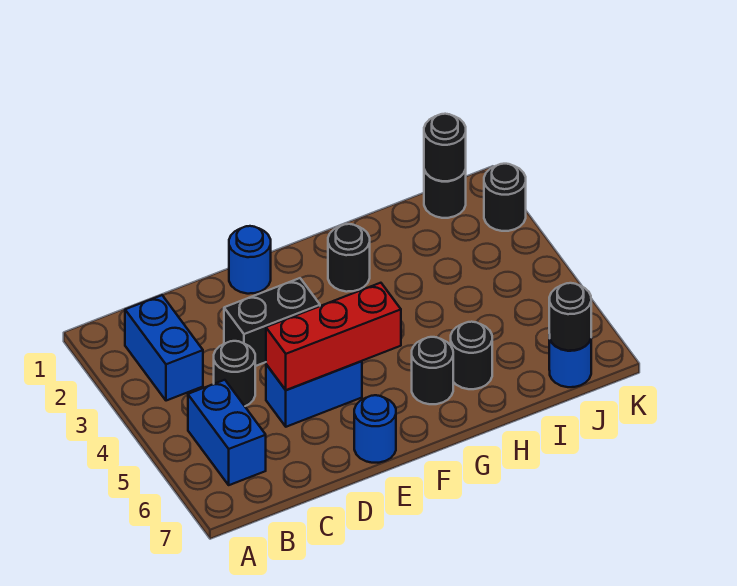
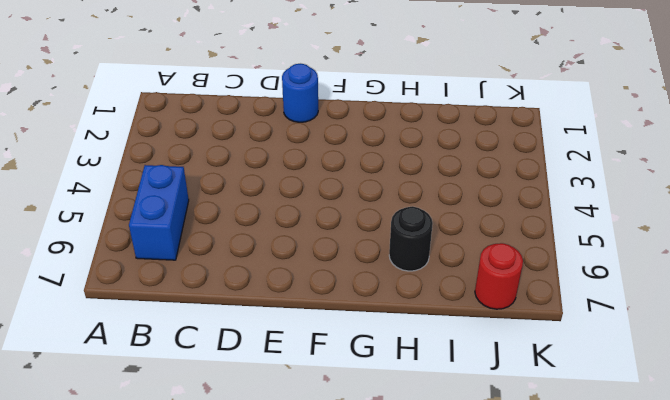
red 1x1 round brick [475,243,523,309] -> blue 1x1 round brick [549,334,591,387]
none -> blue 1x2 brick [125,295,203,401]
none -> black 1x1 round brick [214,341,255,406]
none -> black 1x2 brick [224,278,320,366]

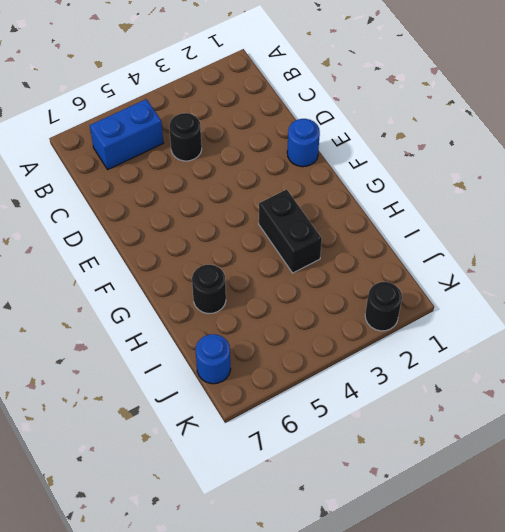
black 1x2 brick [259,189,322,273] -> black 1x2 brick moved to [224,278,320,366]
none -> blue 1x2 brick [125,295,203,401]
none -> blue 1x2 brick [266,361,362,427]
none -> blue 1x1 round brick [354,395,396,463]

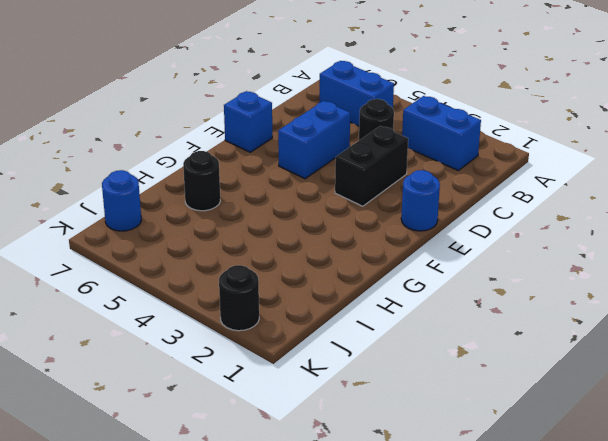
blue 1x1 brick [224,91,272,152] -> blue 1x1 round brick [354,395,396,463]
none -> black 1x1 round brick [328,224,370,292]
none -> black 1x1 round brick [412,337,453,404]
none -> black 1x1 round brick [424,170,466,218]

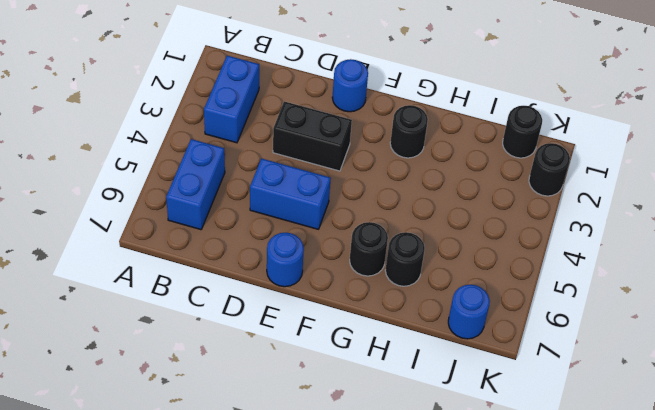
none -> black 1x1 round brick [214,341,255,406]
none -> red 1x3 brick [266,283,401,390]
none -> black 1x1 round brick [424,114,466,181]

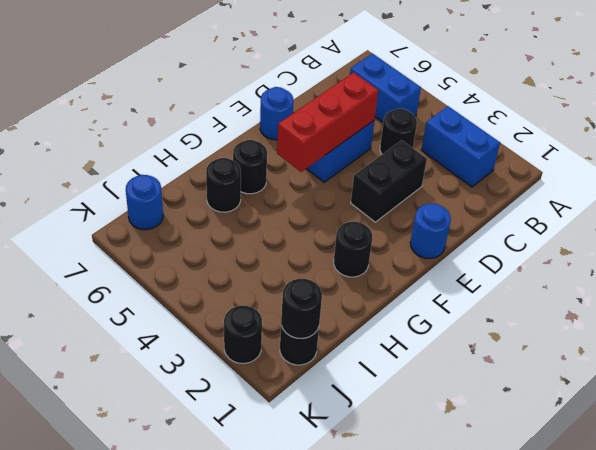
none -> black 1x1 round brick [549,283,591,351]

